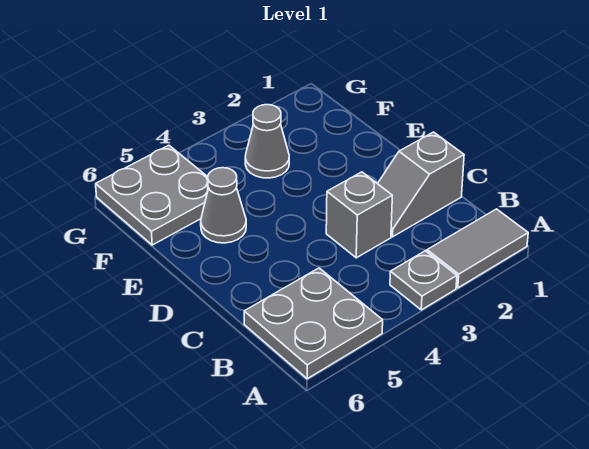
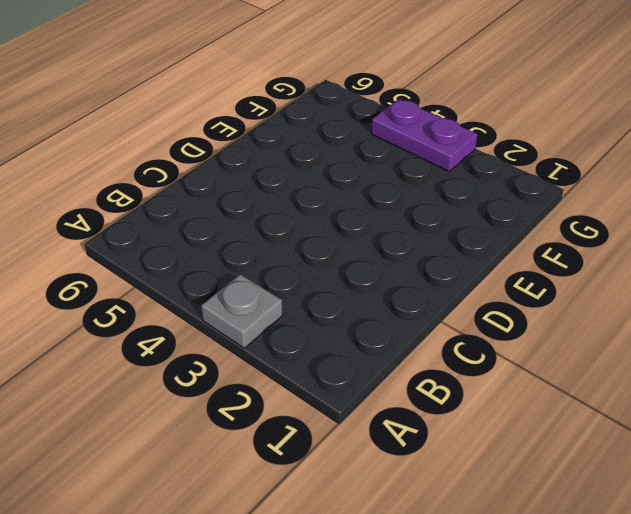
purple 1x2 plate [371,99,477,171] -> none
none -> grey 1x2 tile [427,209,528,288]
none -> grey 2x2 plate [244,268,383,379]

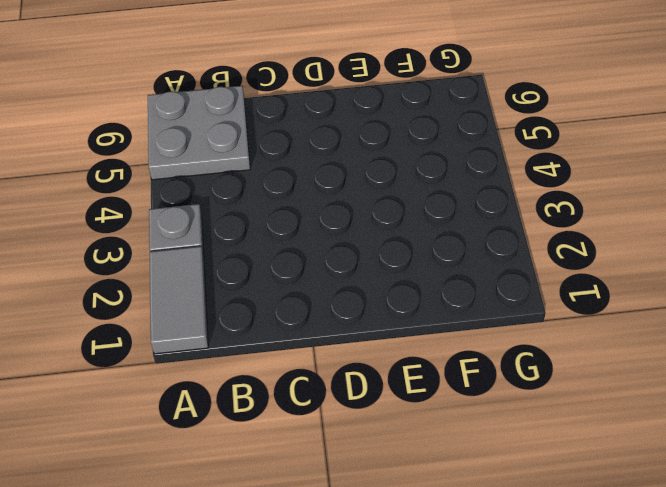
none -> grey 1x2 slope [377,132,464,237]
none -> grey 1x1 brick [326,172,392,258]

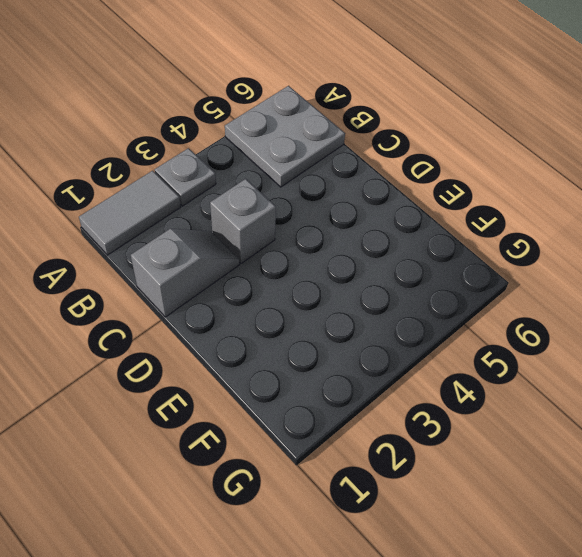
none -> grey 1x1 cone [201,168,246,243]
none -> grey 1x1 cone [245,105,289,178]

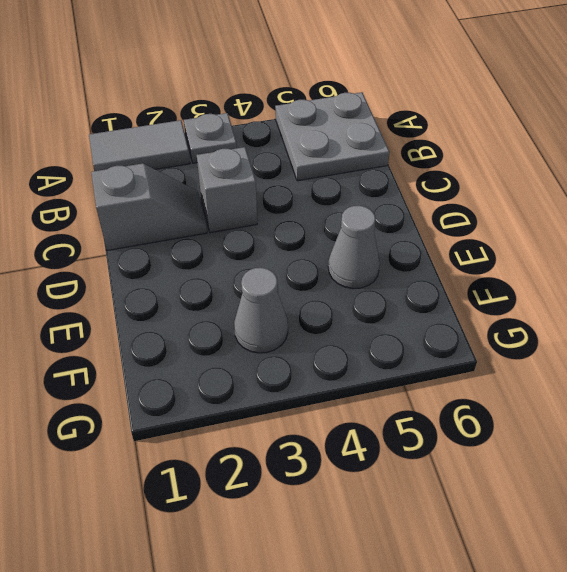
none -> grey 2x2 plate [96,145,208,245]

